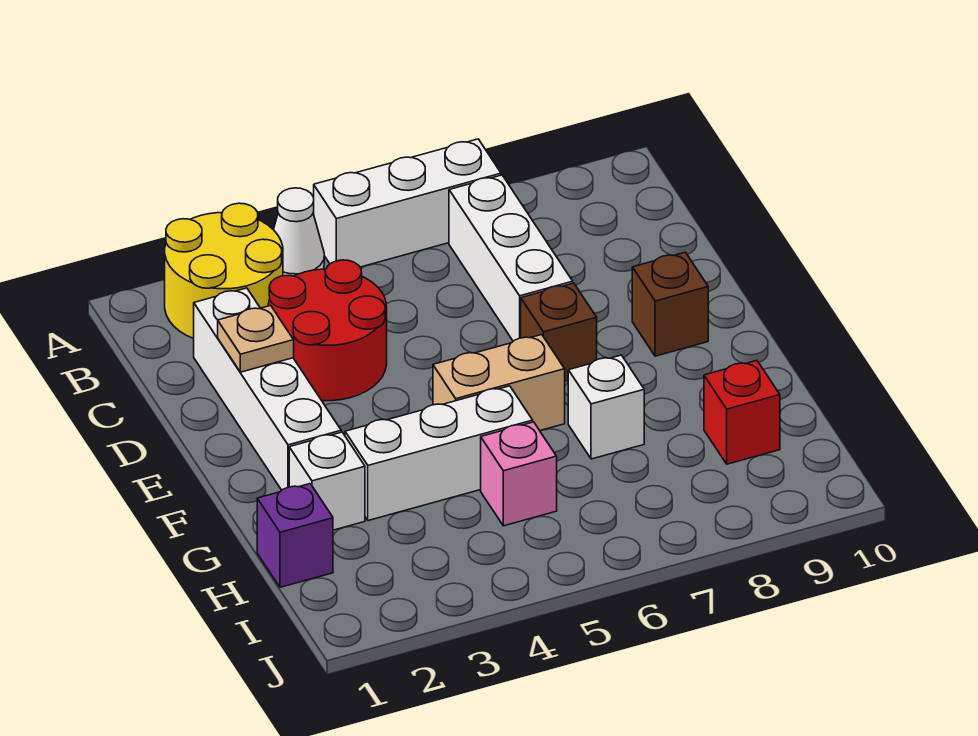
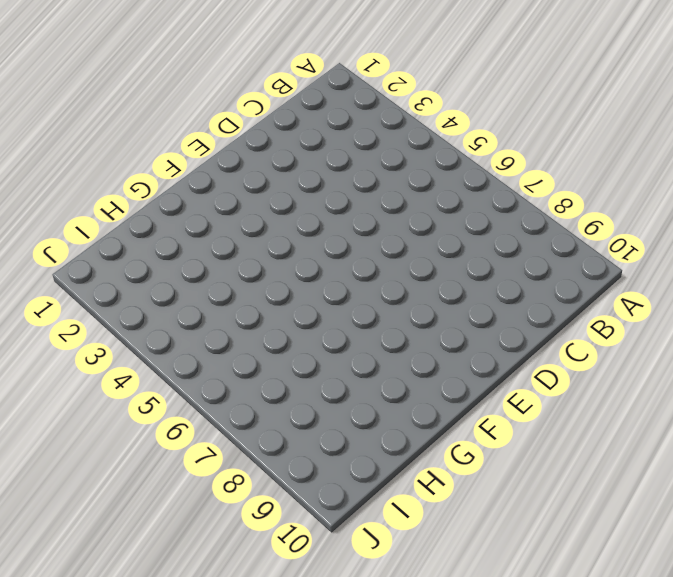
none -> yellow 2x2 round brick [165,203,283,339]
none -> white 1x1 cone [274,188,324,276]
none -> white 1x3 brick [314,139,501,267]

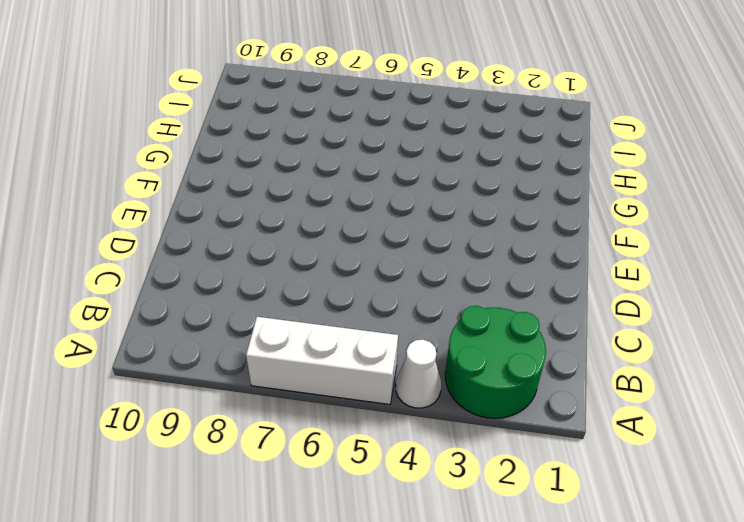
green 2x2 round brick [445,306,546,418] -> yellow 2x2 round brick [165,203,283,339]
none -> white 1x3 brick [449,175,573,341]
none -> white 1x4 brick [194,288,341,490]
none -> red 2x2 round brick [268,260,387,401]

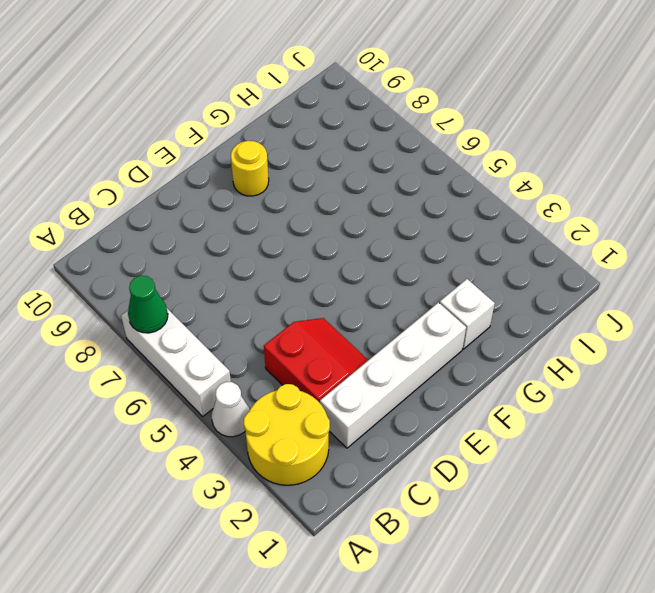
green 1x1 cone [128,276,168,333] -> none
red 2x2 slope [264,318,368,403] -> red 2x2 round brick [268,260,387,401]
yellow 1x1 round brick [231,141,269,196] -> none
none -> white 1x3 brick [449,175,573,341]
none -> brown 1x1 brick [521,283,597,381]
none -> brown 1x1 brick [632,252,708,356]

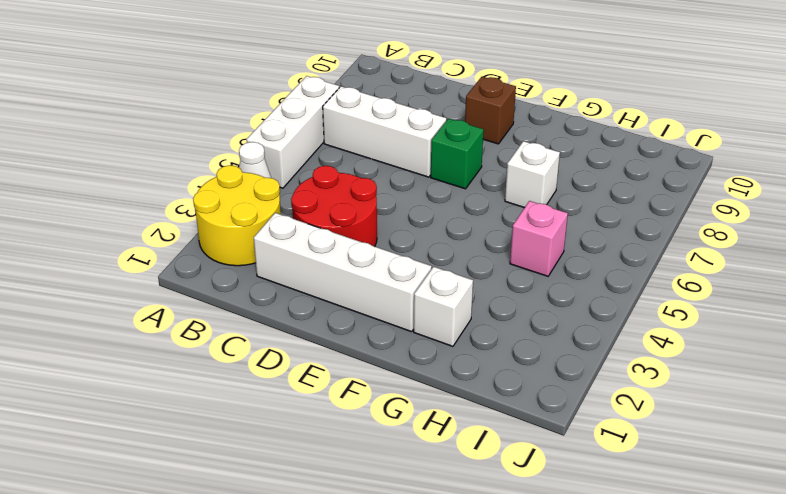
green 1x1 brick [431,119,484,189] -> brown 1x1 brick [521,283,597,381]
none -> tan 1x2 brick [433,335,565,431]
none -> white 1x3 brick [345,386,533,521]
none -> purple 1x1 brick [257,484,333,587]

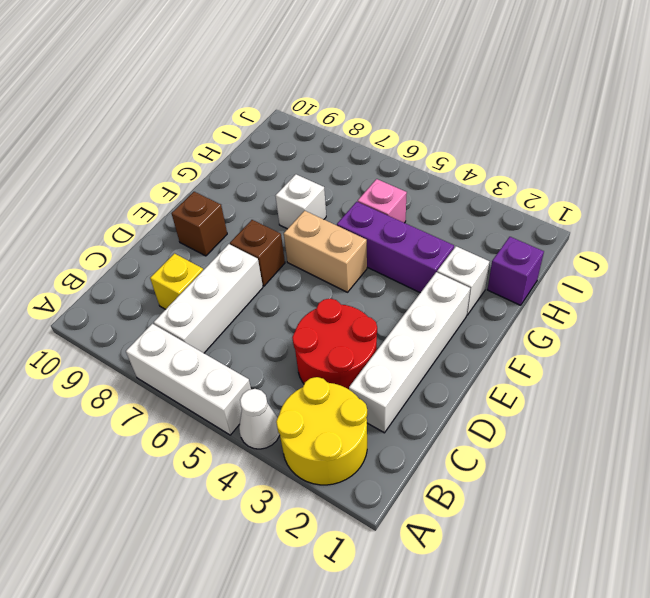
yellow 1x1 brick [150,254,203,309] -> none
purple 1x3 brick [337,202,454,293] -> white 1x3 brick [345,386,533,521]
none -> red 1x1 brick [704,360,780,464]
none -> tan 1x1 plate [218,305,294,372]

